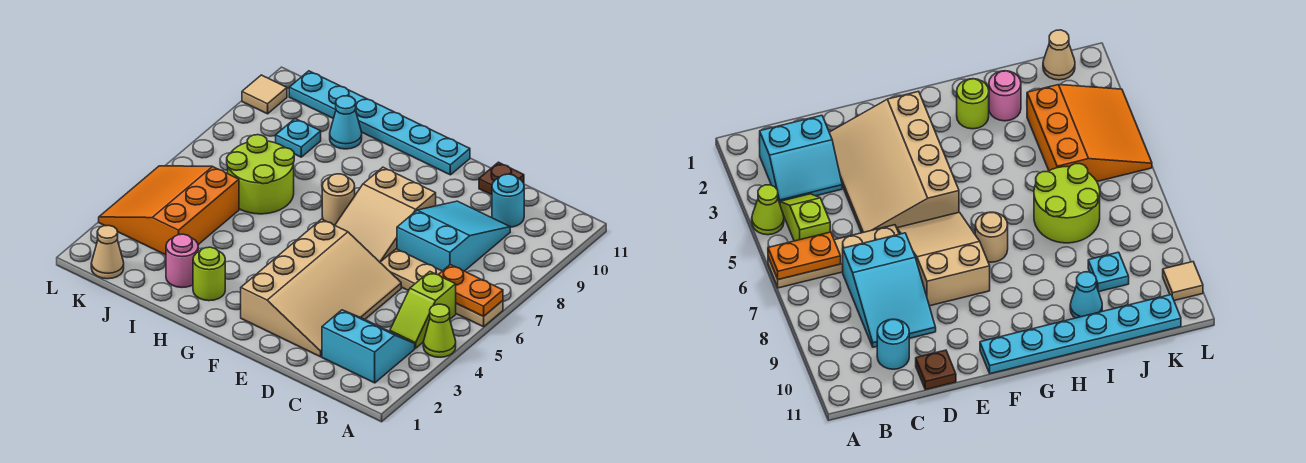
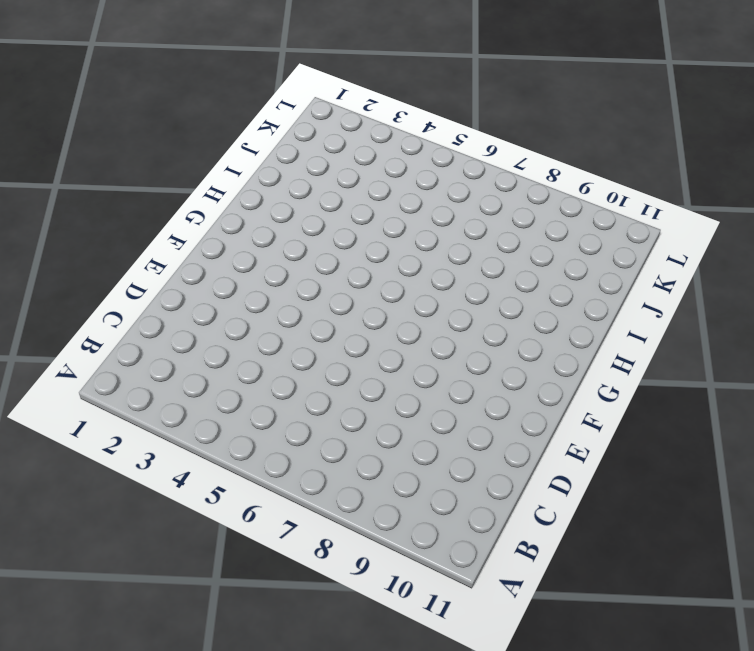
none -> lime 1x1 cone [423,304,456,357]
none -> tan 1x4 plate [380,249,503,327]
none -> cyan 2x2 slope [322,310,415,383]

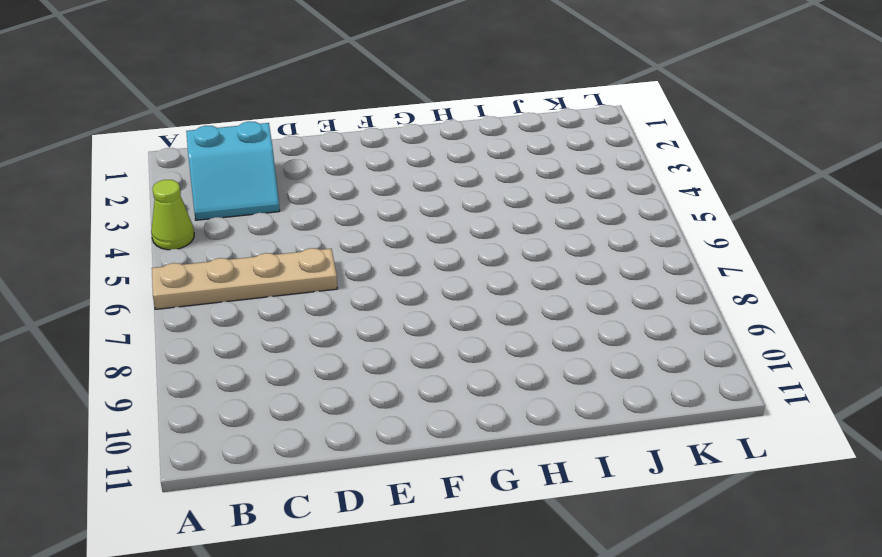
none -> lime 1x2 slope [390,272,456,348]
none -> cyan 2x3 slope [397,201,510,271]
none -> cyan 1x1 round brick [492,174,524,227]

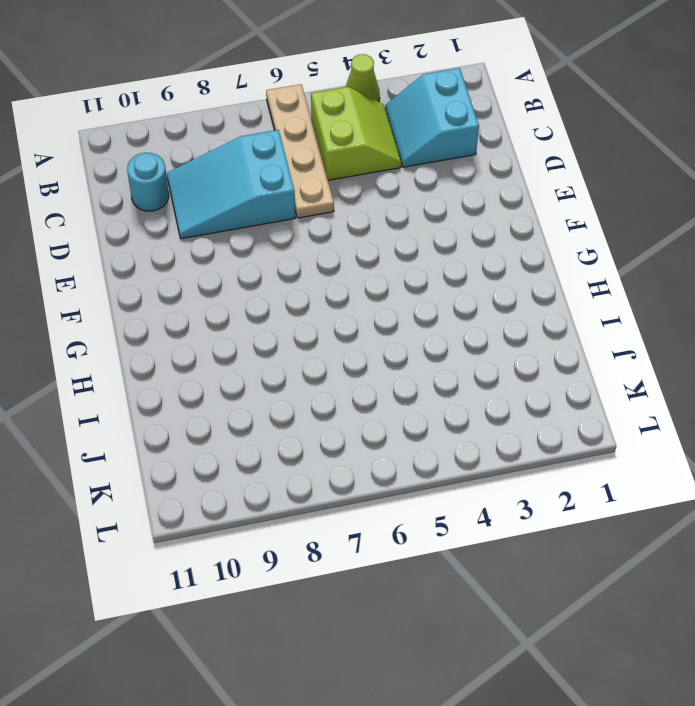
lime 2x2 slope [311,87,401,180] -> lime 1x2 slope [390,272,456,348]
none -> tan 3x4 slope [241,219,401,357]
none -> brown 1x1 plate [479,162,524,195]
none -> tan 2x3 slope [335,167,436,262]

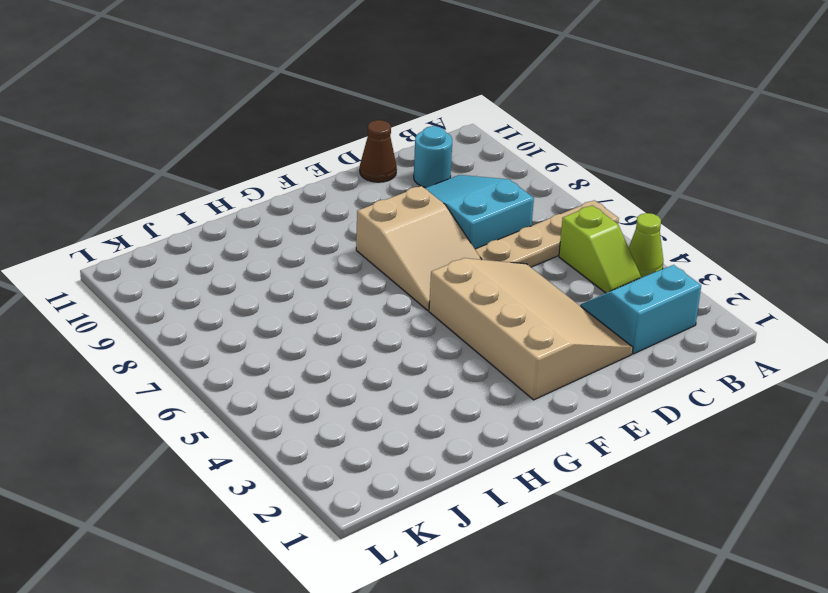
brown 1x1 cone [360,120,397,182] -> brown 1x1 plate [479,162,524,195]
none -> cyan 1x6 plate [289,71,470,175]
none -> tan 1x1 round brick [322,174,355,225]
none -> lime 1x1 round brick [193,247,225,301]

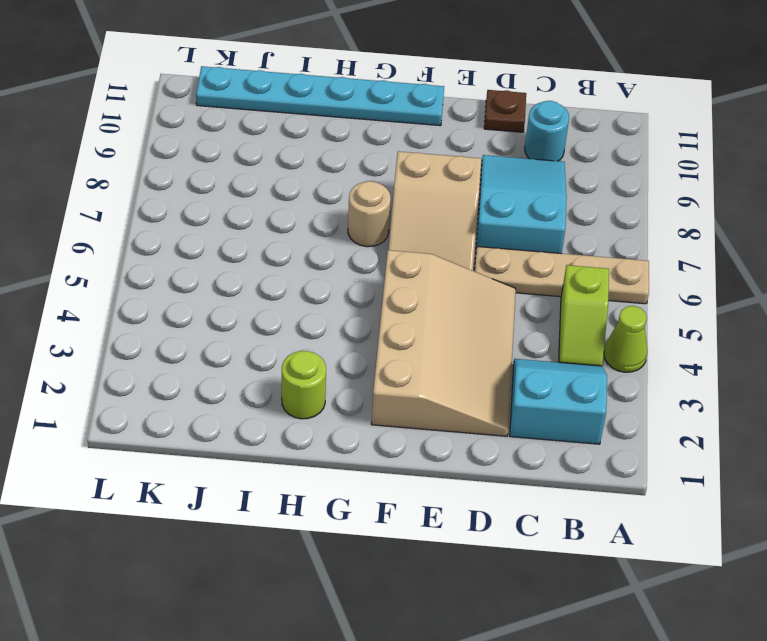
none -> pink 1x1 round brick [166,234,198,287]
none -> lime 2x2 round brick [227,135,294,214]
none -> cyan 1x1 cone [330,96,362,149]

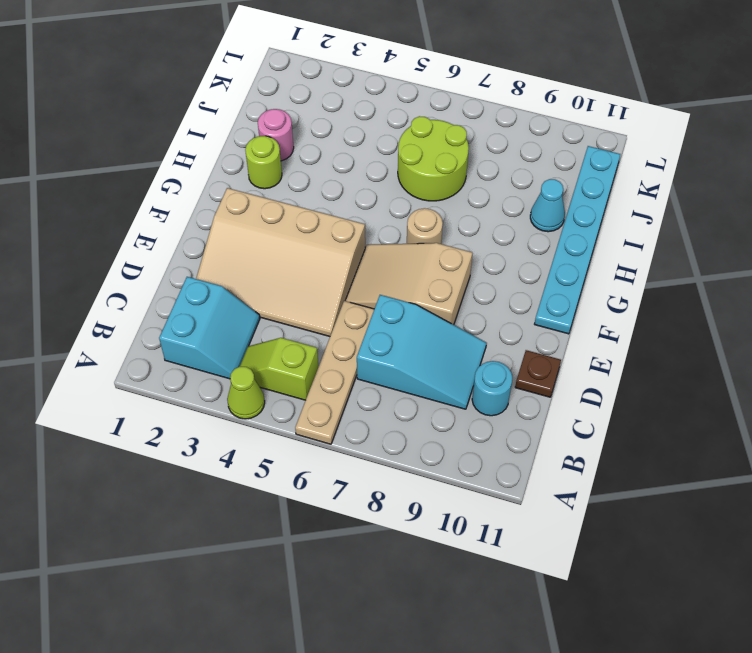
none -> orange 3x3 slope [99,166,239,255]
none -> cyan 1x1 plate [276,119,321,157]
none -> tan 1x1 cone [91,225,124,279]

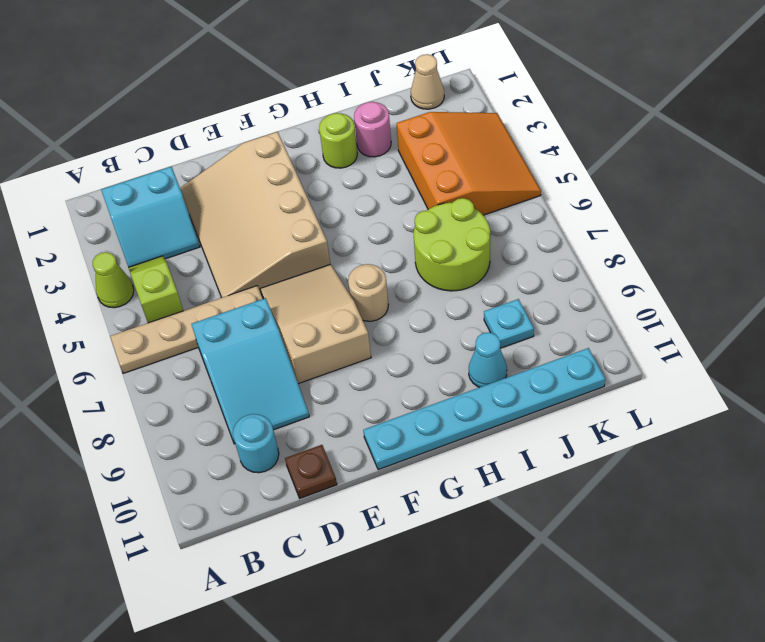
none -> tan 1x1 tile [242,75,287,114]
none -> orange 1x2 plate [438,265,503,316]

